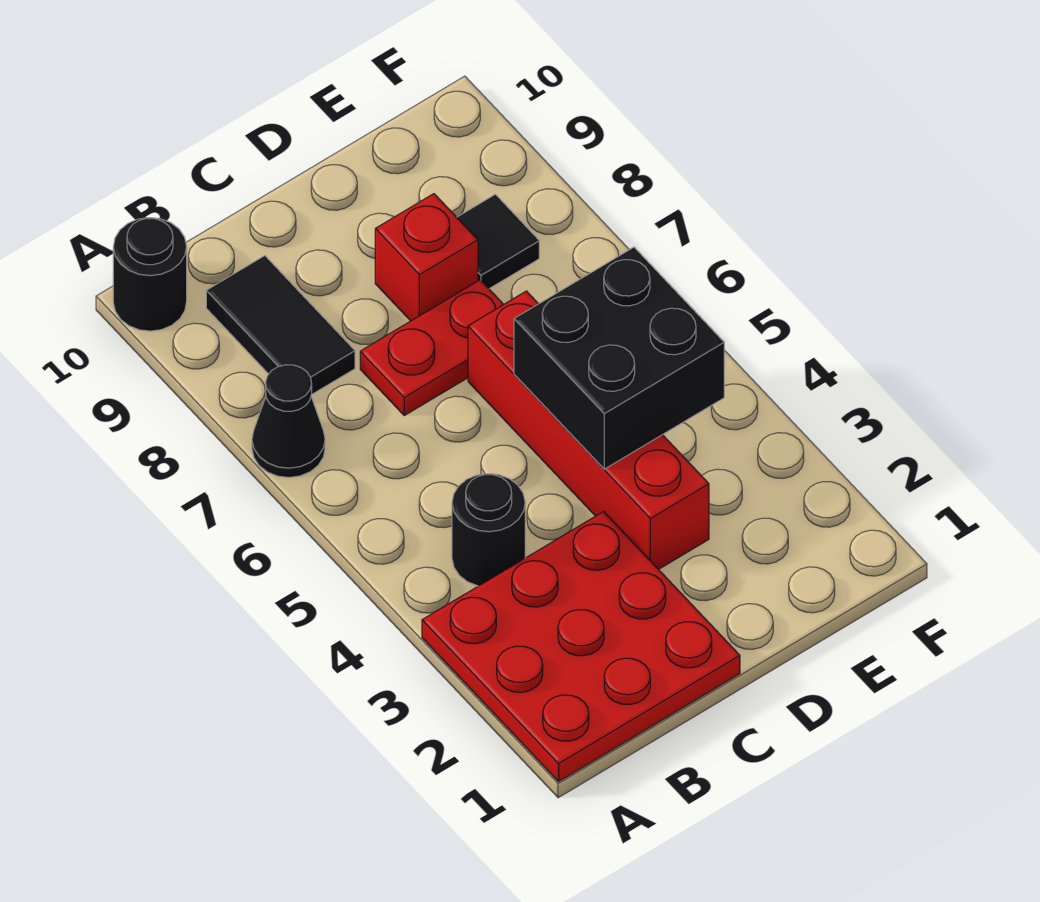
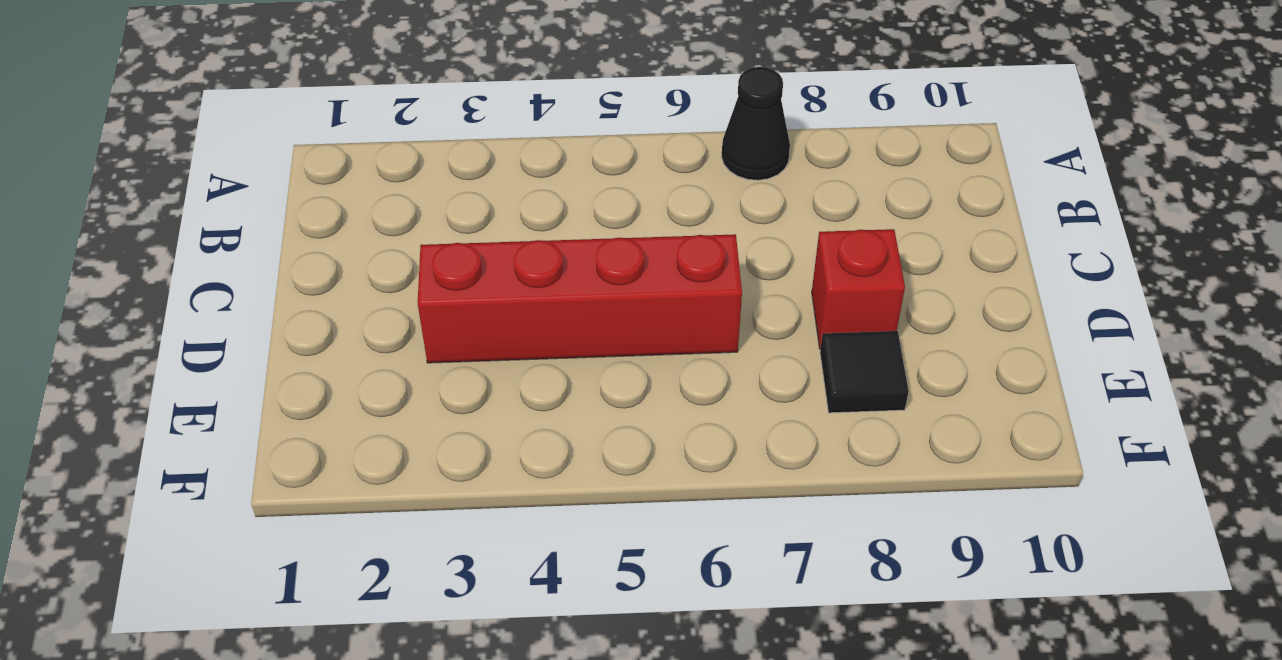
none -> red 3x3 plate [422,512,740,782]
none -> black 1x1 round brick [113,218,187,331]

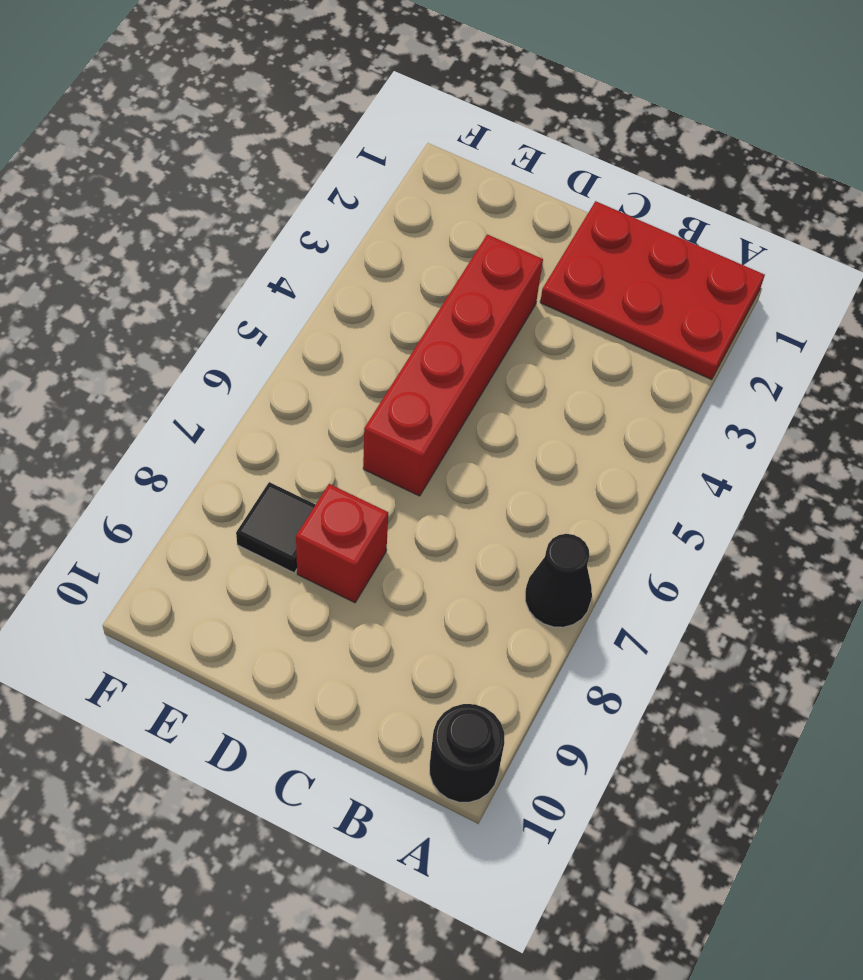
red 2x3 plate [540,201,765,380] -> red 3x3 plate [422,512,740,782]
none -> black 1x1 round brick [452,474,525,586]
none -> black 1x2 tile [206,256,355,394]

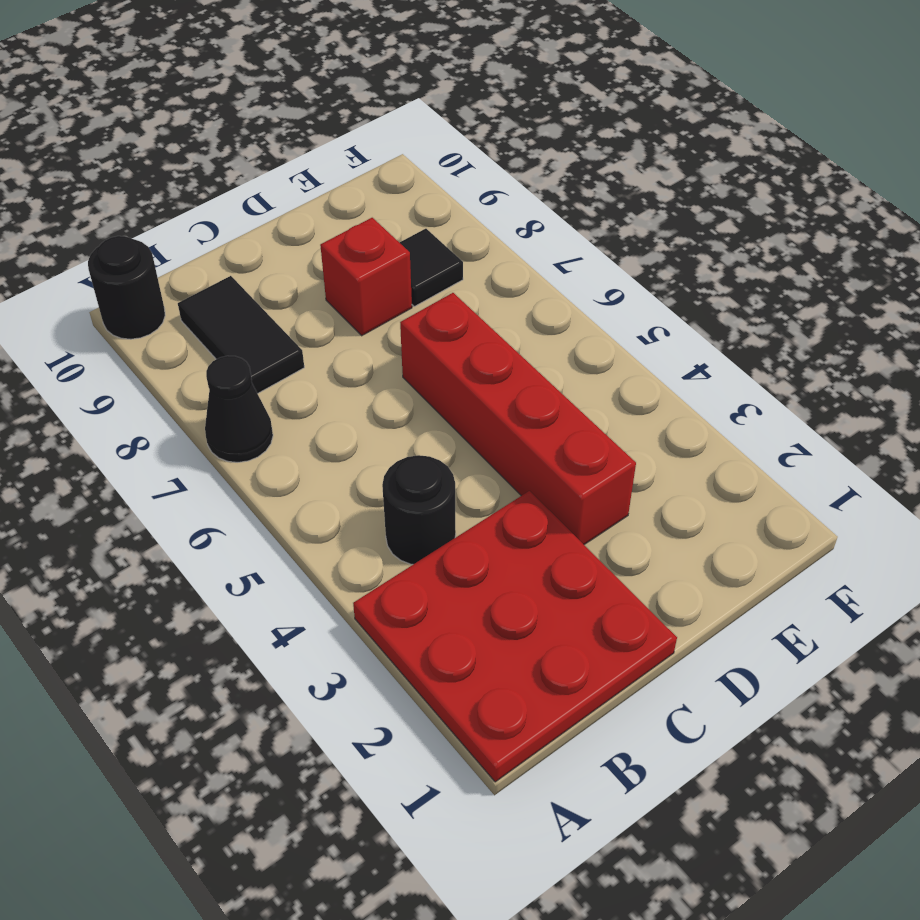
none -> red 1x2 plate [360,280,504,415]
none -> black 2x2 brick [514,247,724,469]

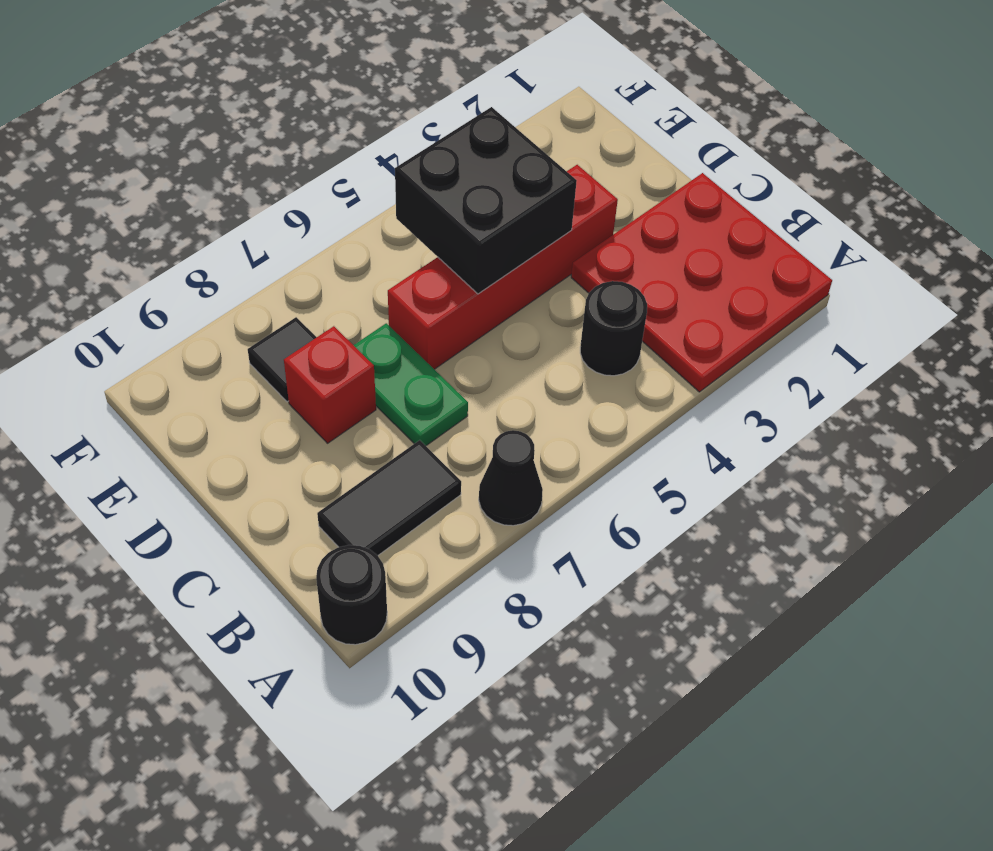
green 1x2 plate [354,323,468,446] -> red 1x2 plate [360,280,504,415]

